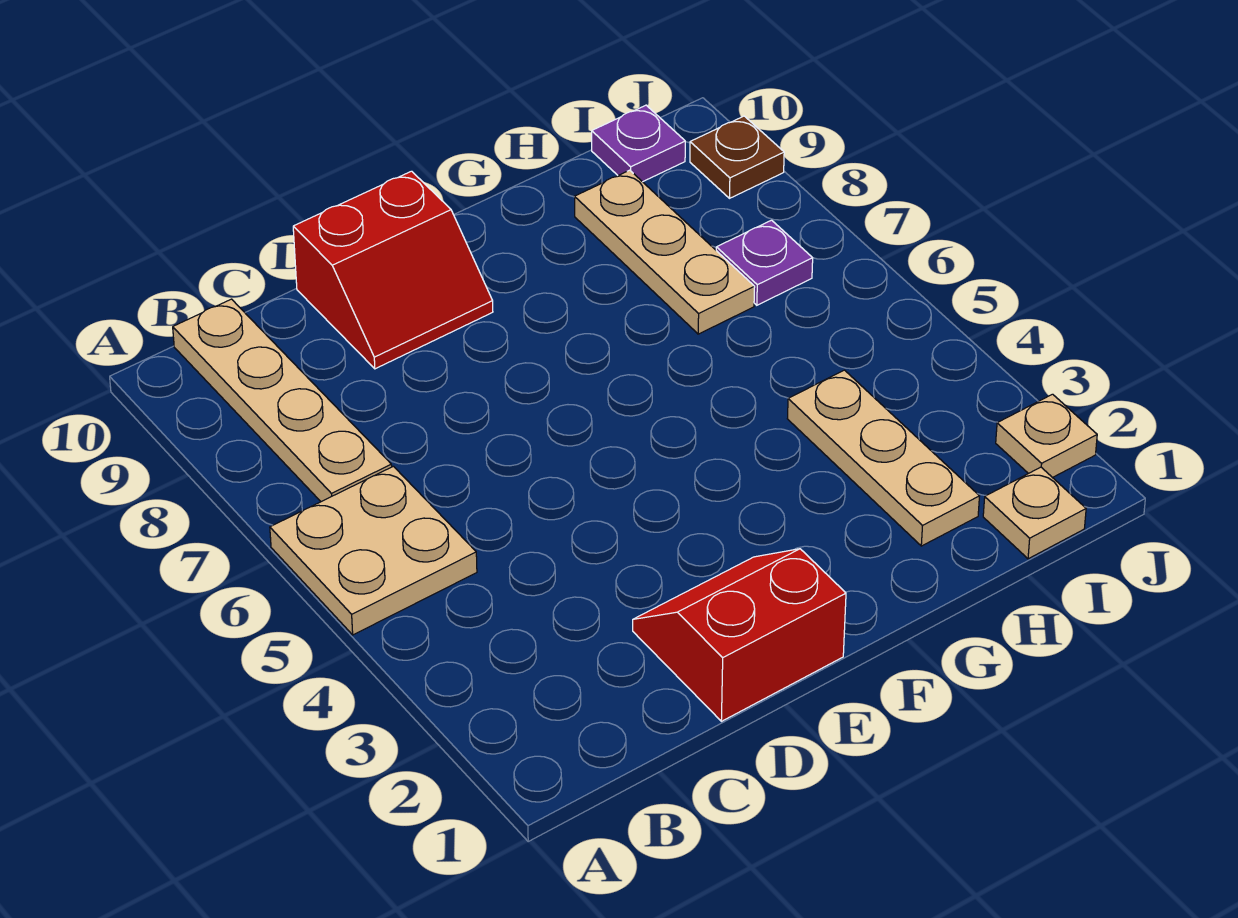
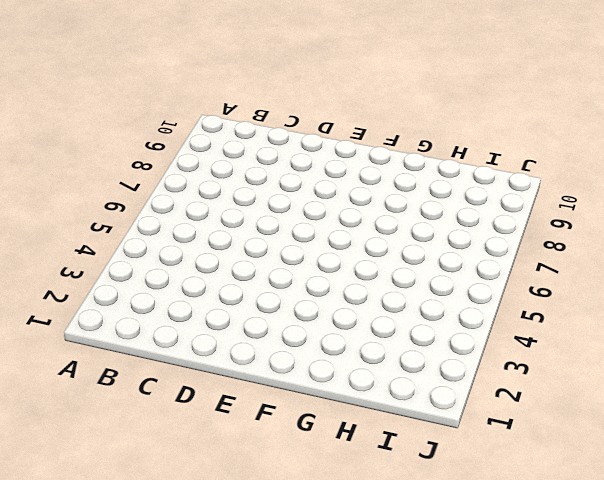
none -> tan 2x2 plate [270,466,477,635]
none -> tan 1x4 plate [173,299,392,502]

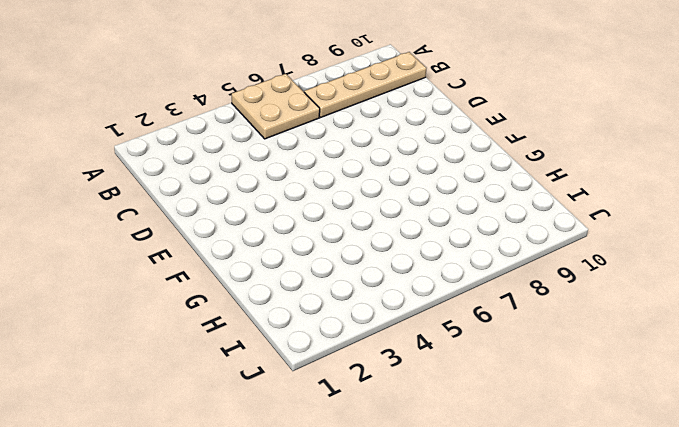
none -> red 2x2 slope [633,549,846,721]
none -> red 2x2 slope [293,171,493,369]

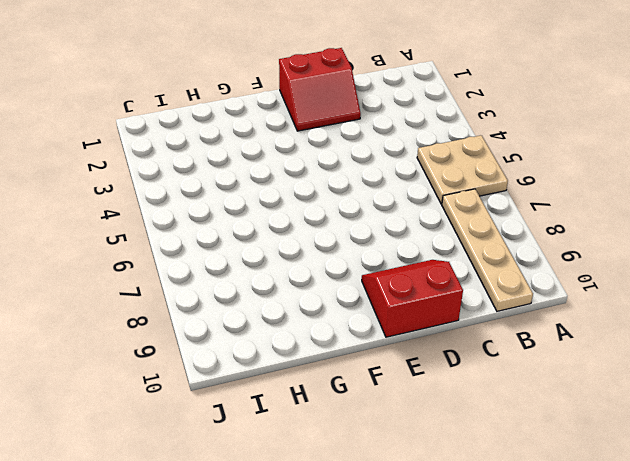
none -> tan 1x3 plate [787,370,979,546]
none -> tan 1x3 plate [575,170,755,334]

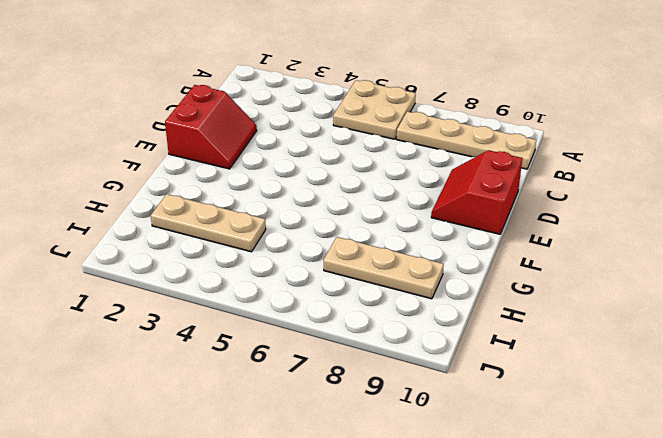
none -> tan 1x1 plate [983,467,1086,559]
none -> purple 1x1 plate [716,220,813,305]

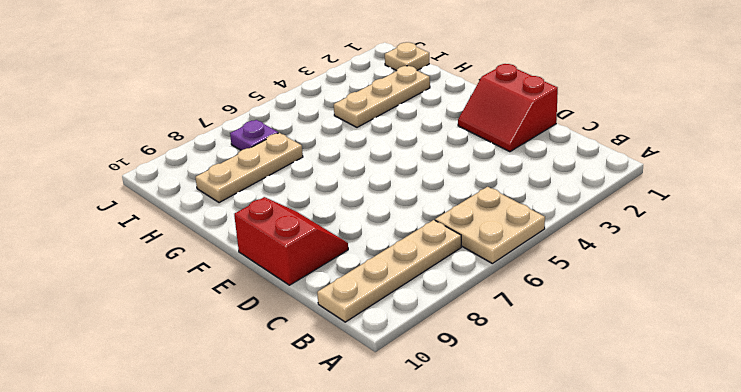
none -> purple 1x1 plate [592,105,685,182]
none -> tan 1x1 plate [996,394,1097,478]

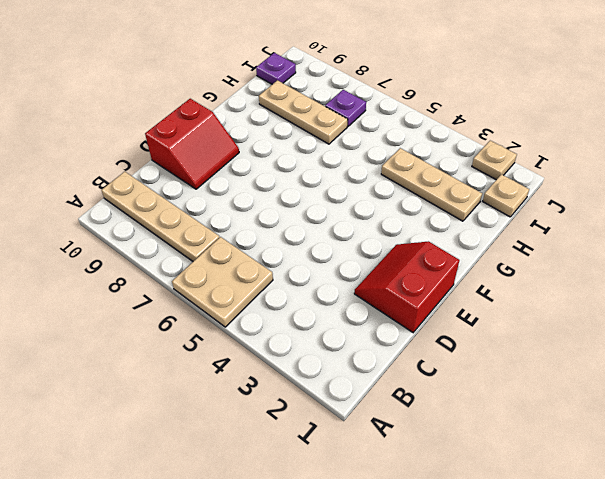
none -> brown 1x1 plate [690,116,784,198]

